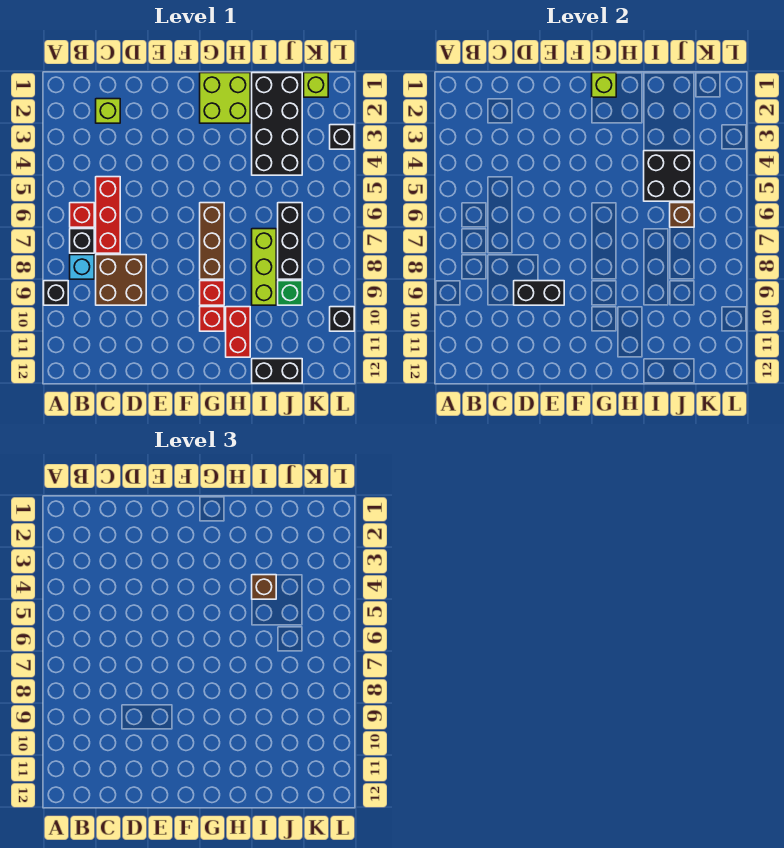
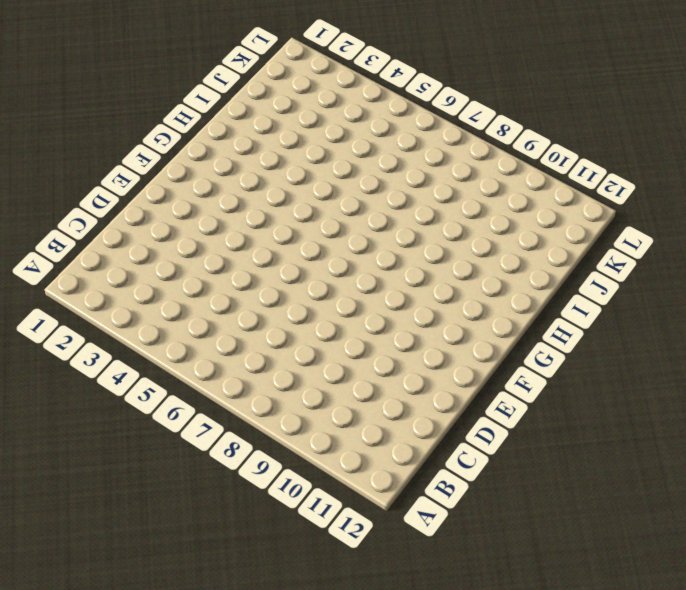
none -> black 1x1 brick [44,281,68,305]
none -> red 1x1 brick [70,203,94,227]
none -> black 1x1 brick [70,229,94,253]

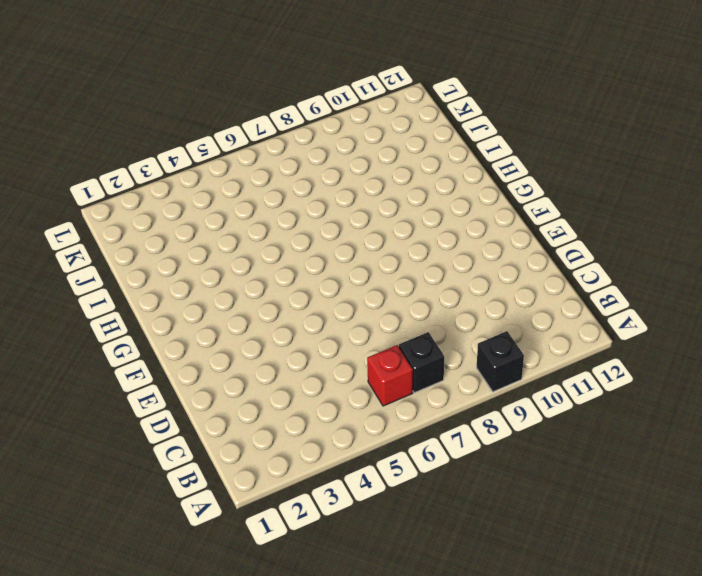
none -> cyan 1x1 brick [70,255,94,279]
none -> lime 1x1 brick [96,99,120,123]
none -> red 1x3 brick [96,177,120,253]

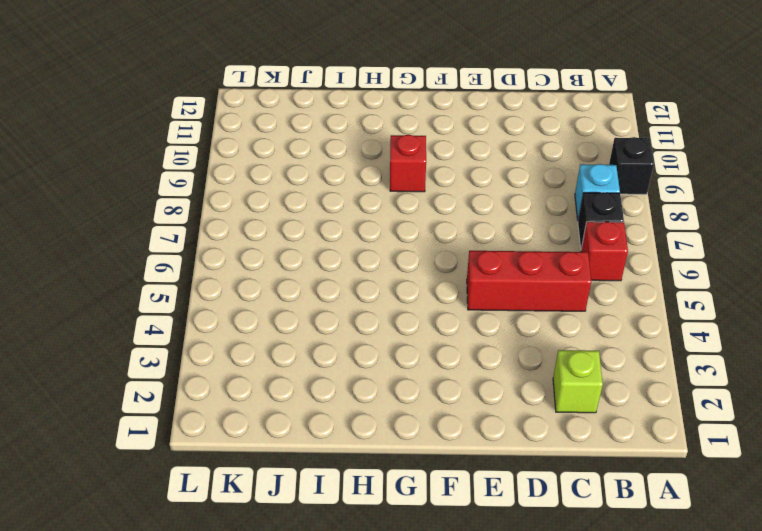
red 1x3 brick [467,251,591,311] -> red 1x3 brick turned to [96,177,120,253]
none -> brown 2x2 brick [96,255,146,305]
none -> lime 2x2 brick [200,73,250,123]
none -> brown 1x3 brick [200,203,224,279]

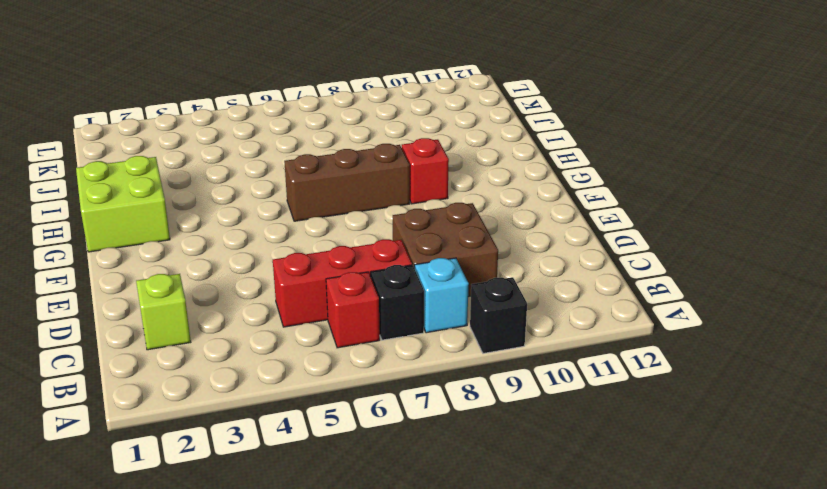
none -> red 1x1 brick [200,307,224,331]
none -> red 1x2 brick [226,307,250,357]
none -> black 2x4 brick [252,73,302,175]

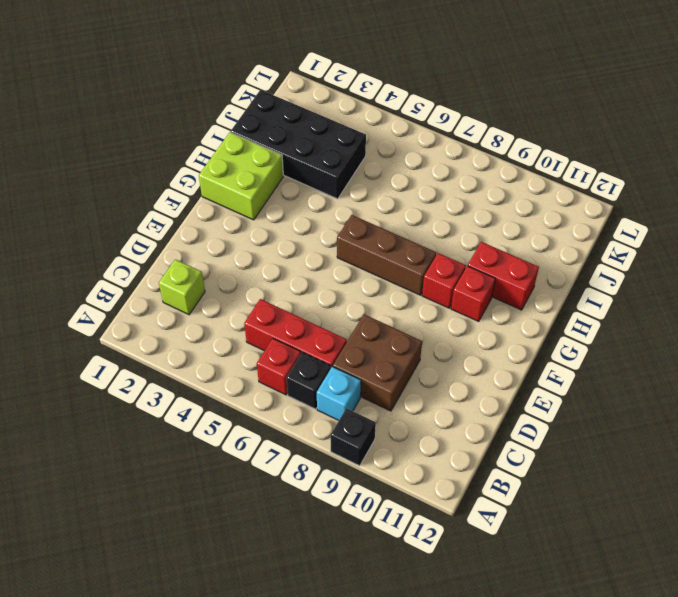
none -> lime 1x3 brick [252,229,276,305]
none -> black 1x2 brick [252,359,302,383]
none -> black 1x3 brick [278,203,302,279]

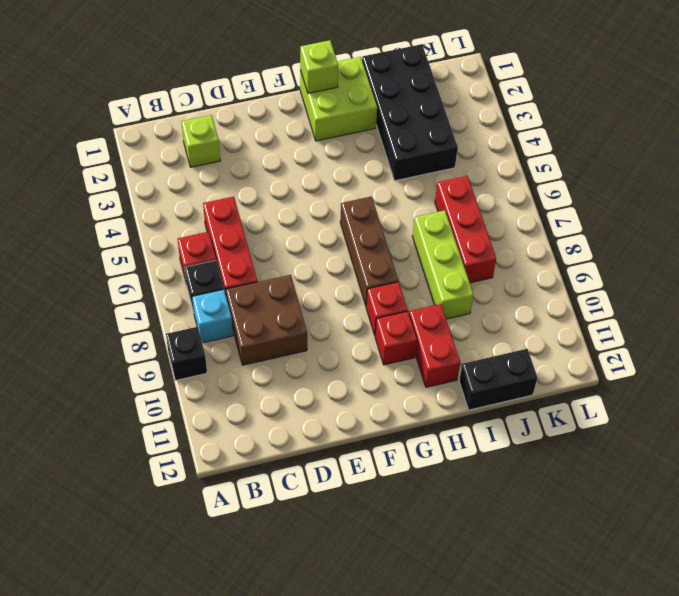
red 1x3 brick [435,176,496,283] -> black 1x3 brick [278,203,302,279]
none -> green 1x1 brick [278,281,302,305]
none -> lime 1x1 brick [304,73,328,97]
none -> black 1x1 brick [330,125,354,149]

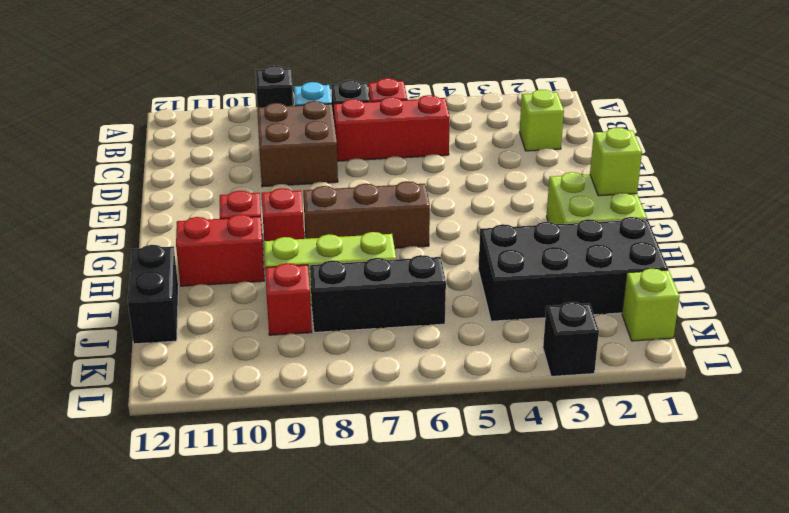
red 1x1 brick [265,263,312,335] -> green 1x1 brick [278,281,302,305]
none -> black 1x1 brick [330,307,354,331]
none -> black 1x2 brick [514,281,564,305]
none -> black 2x2 brick [644,151,694,201]

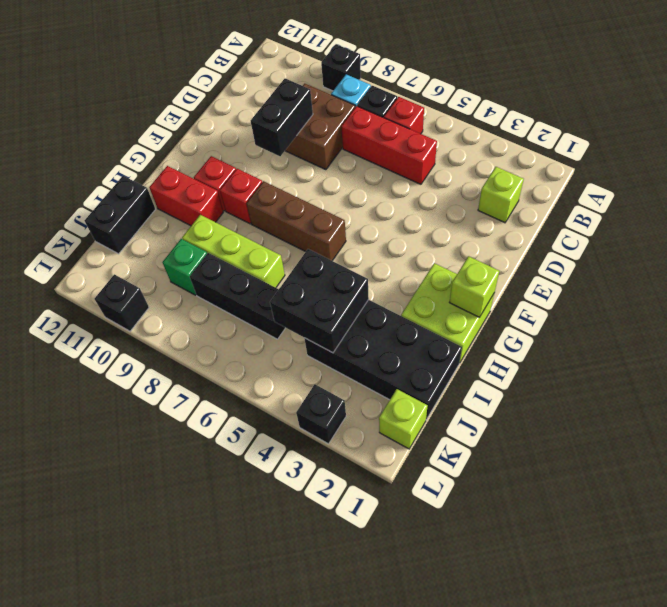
none -> brown 1x1 brick [670,203,694,227]
none -> brown 1x1 brick [252,575,276,599]

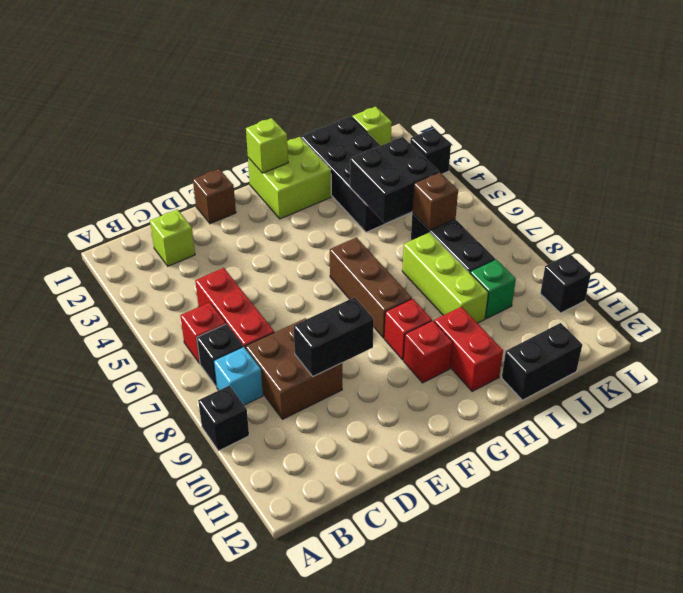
brown 1x1 brick [193,169,236,224] -> brown 1x1 brick moved to [252,575,276,599]

